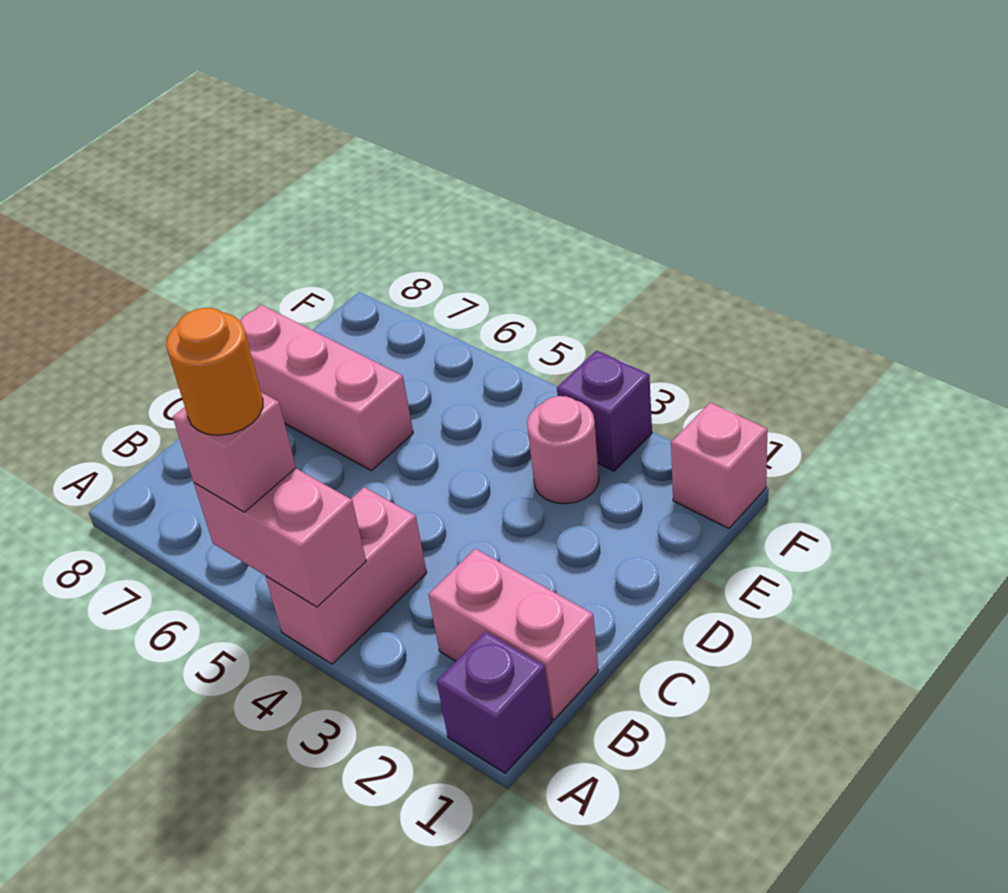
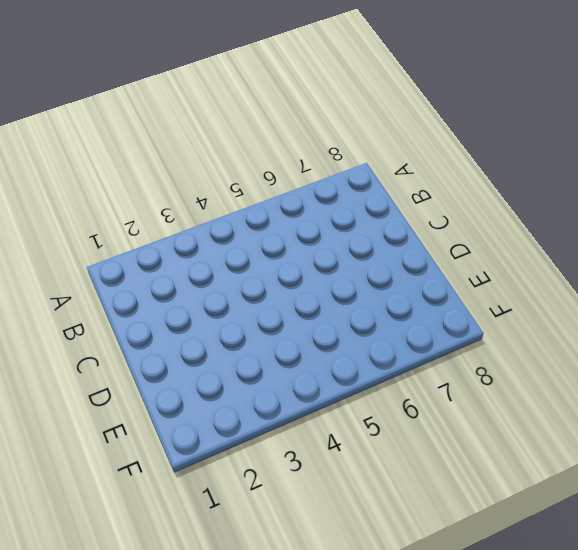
none -> purple 1x1 brick [437,631,552,773]
none -> pink 1x2 brick [266,487,427,664]

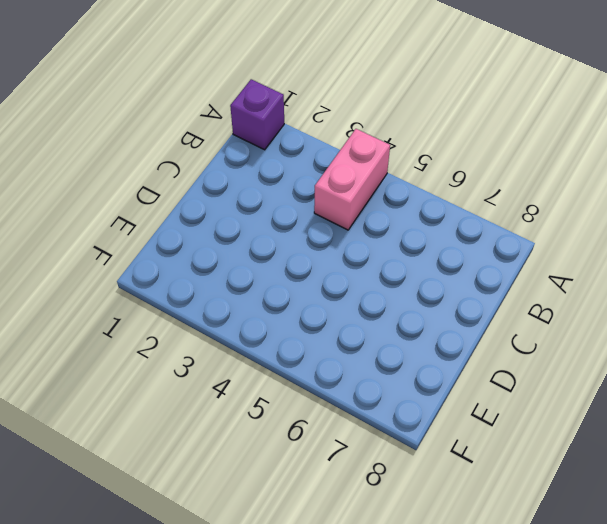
none -> pink 1x2 brick [428,549,598,720]
none -> pink 1x3 brick [240,305,413,471]

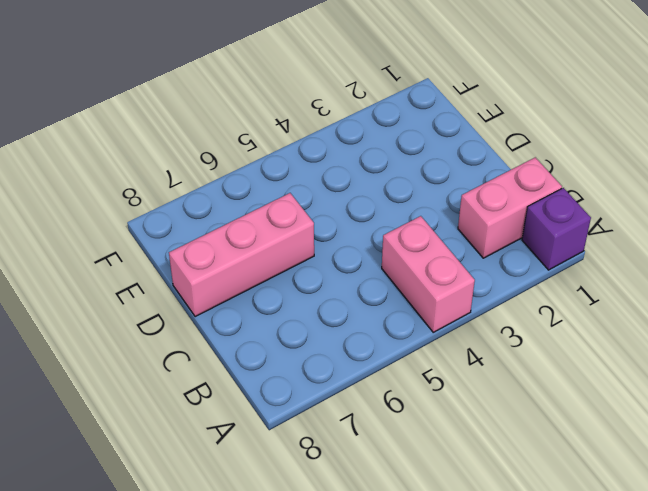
none -> pink 1x1 round brick [527,396,599,504]
none -> pink 1x1 brick [671,402,767,528]

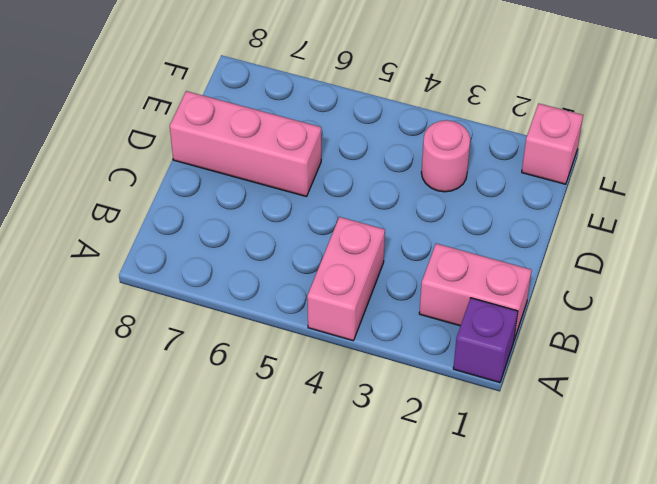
none -> purple 1x1 brick [557,350,652,471]
none -> pink 1x2 brick [194,468,366,607]

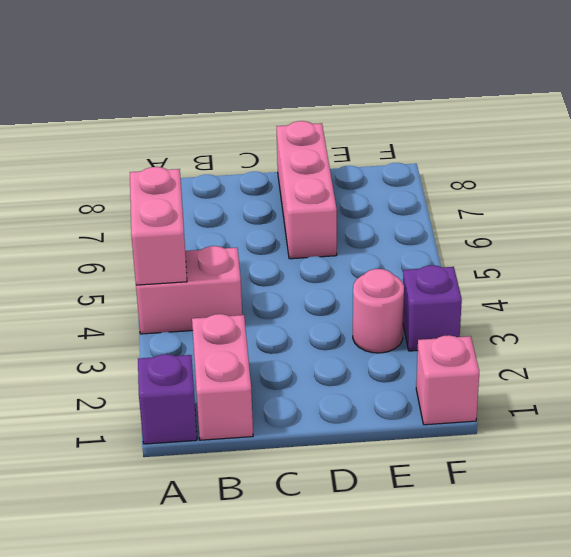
none -> pink 1x1 brick [173,392,296,512]
none -> orange 1x1 round brick [166,308,263,435]

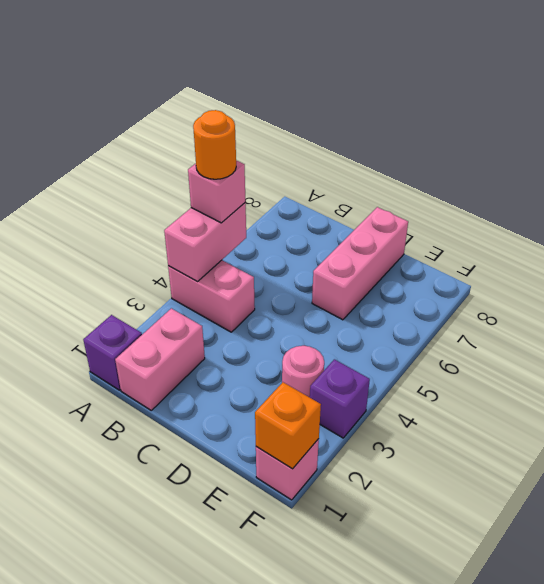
orange 1x1 brick [255,382,321,469] -> none

